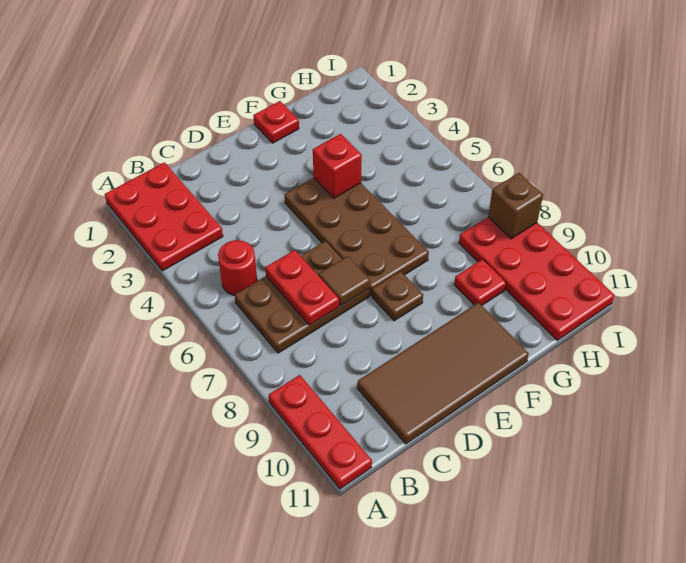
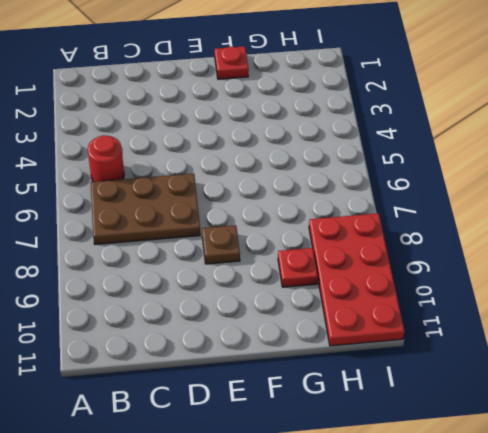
none -> red 2x3 plate [105,162,223,271]
none -> red 1x3 plate [269,375,372,489]
none -> brown 2x4 tile [357,302,529,444]

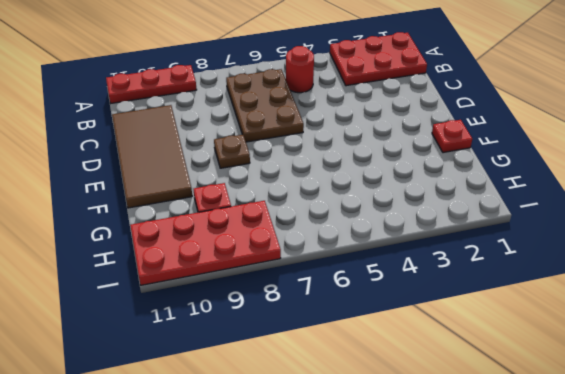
none -> brown 2x4 plate [284,178,429,295]
none -> red 1x2 plate [265,250,339,325]
none -> brown 1x1 tile [319,256,370,306]

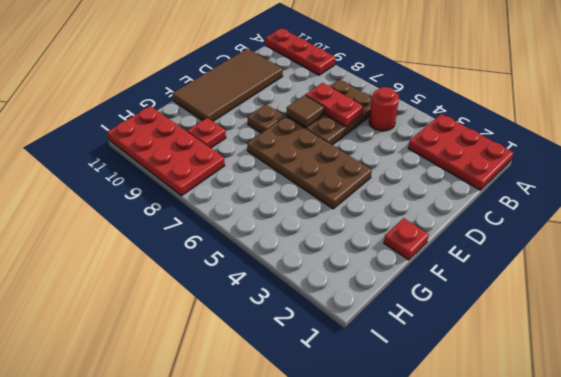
none -> red 1x1 brick [313,134,362,198]
none -> brown 1x1 brick [488,173,543,239]

